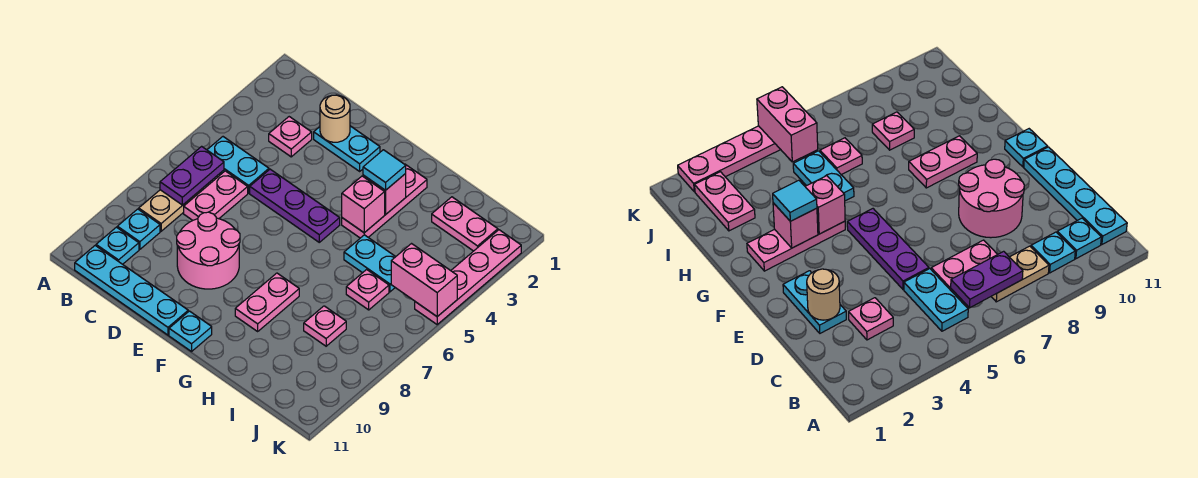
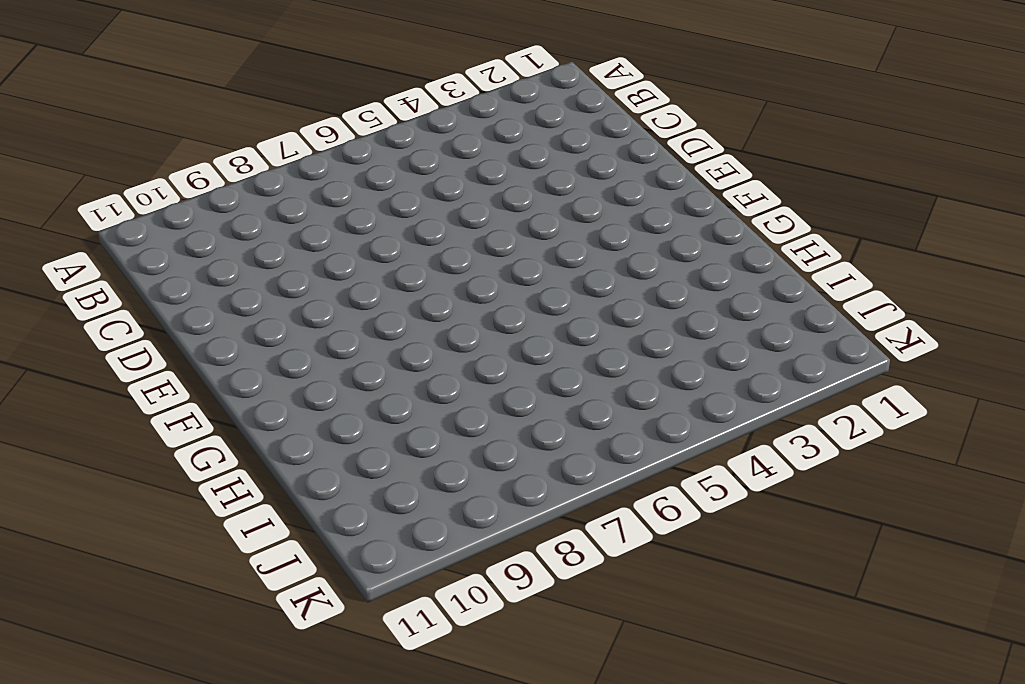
none -> cyan 1x2 plate [207,137,269,193]
none -> tan 1x2 plate [139,188,203,231]
none -> cyan 1x1 plate [117,209,160,249]

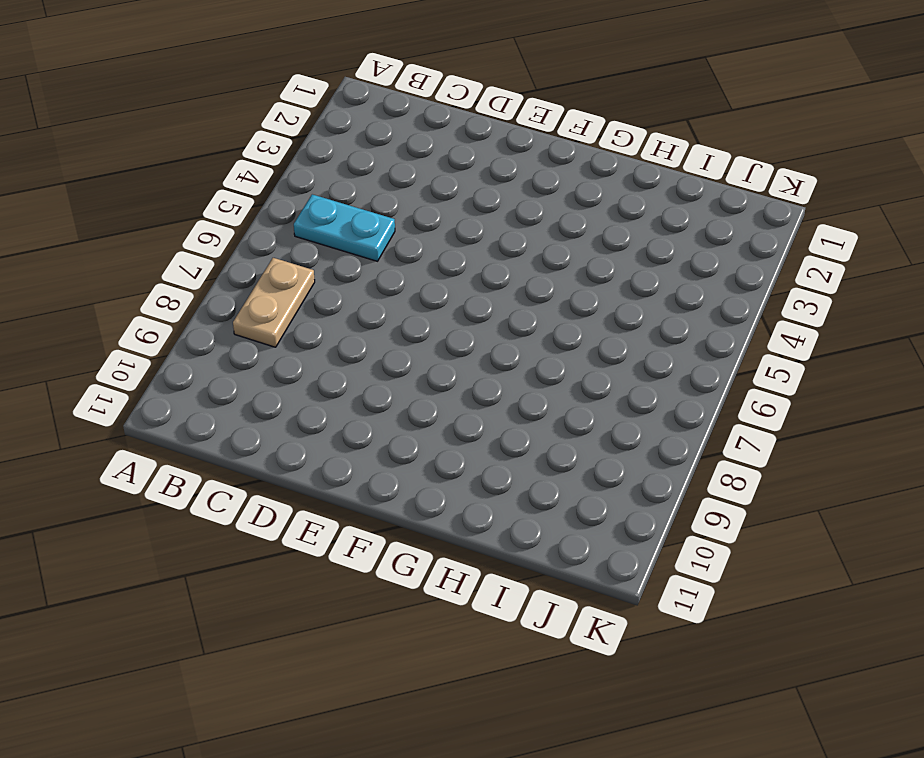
none -> cyan 1x1 plate [117,209,160,249]
none -> cyan 1x1 plate [96,227,139,264]
none -> cyan 1x4 plate [75,246,188,335]

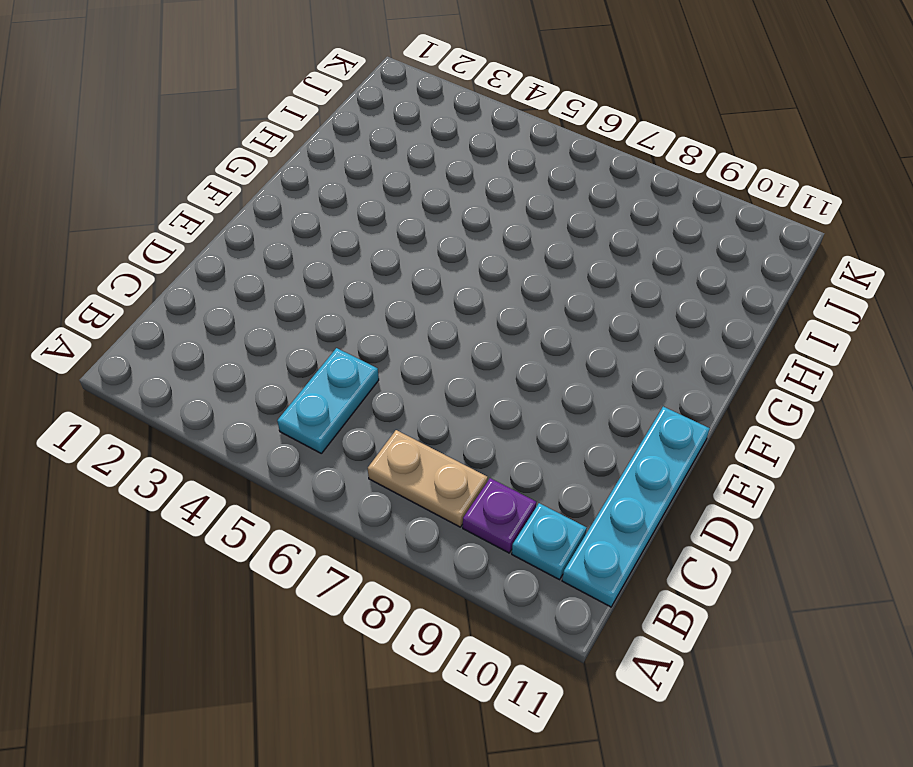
purple 1x1 plate [463,478,536,553] -> cyan 1x1 plate [117,209,160,249]
none -> pink 1x1 plate [269,117,312,157]
none -> pink 1x2 plate [184,171,248,220]
none -> cyan 1x2 plate [314,126,380,171]

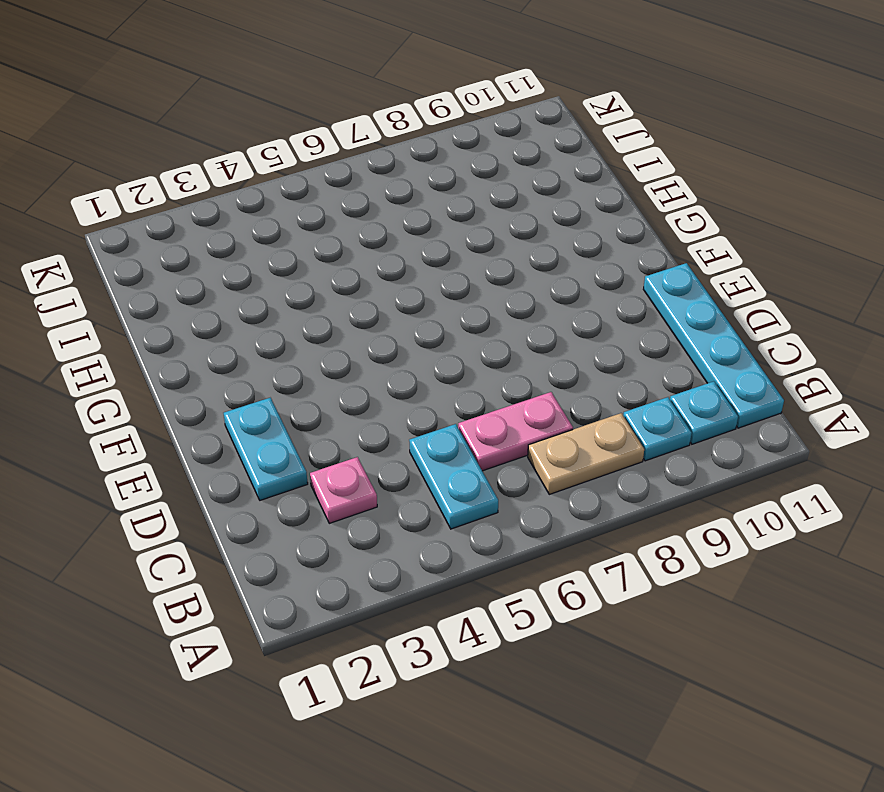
none -> purple 1x3 plate [250,169,340,242]
none -> pink 2x2 round brick [177,212,240,289]
none -> cyan 1x1 plate [169,311,212,352]

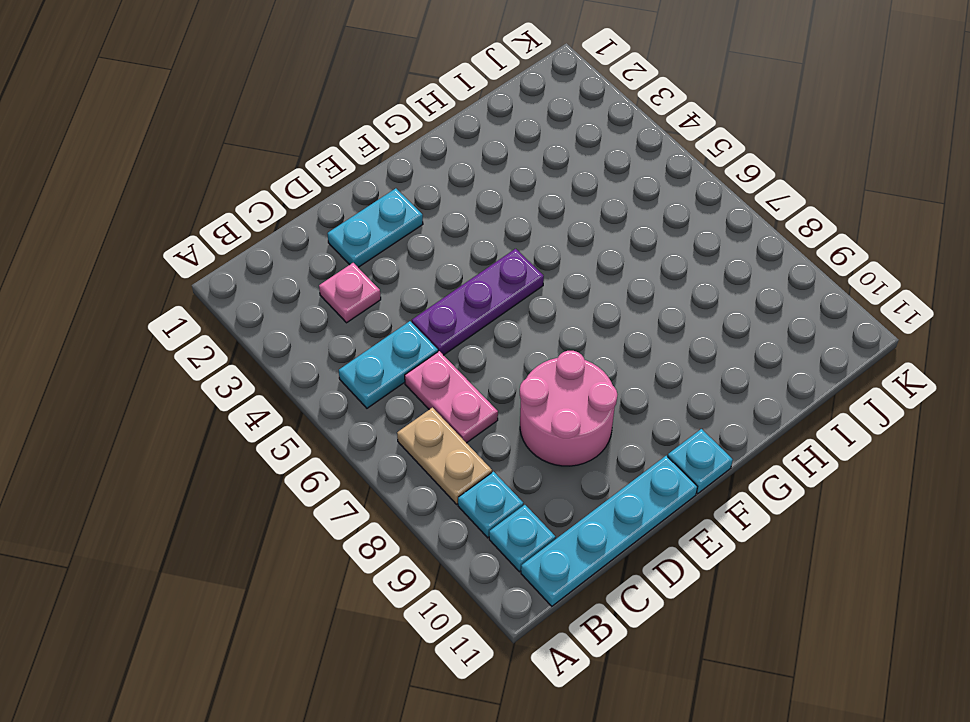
none -> pink 1x3 plate [342,164,427,238]
none -> pink 1x2 plate [235,273,299,331]
none -> cyan 1x2 plate [344,235,396,292]

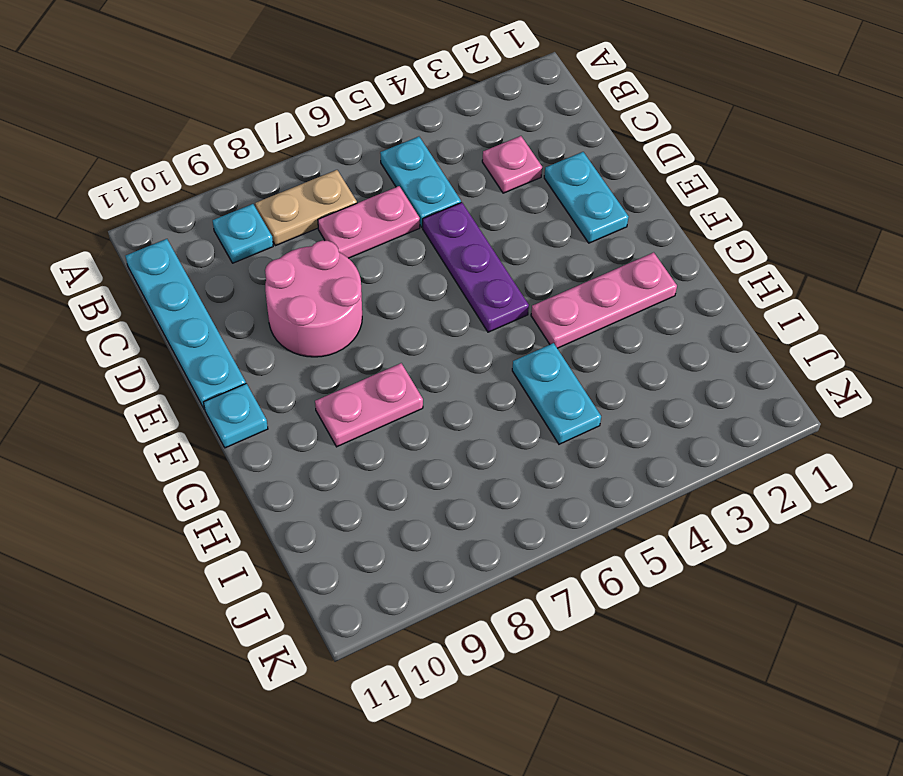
none -> cyan 1x1 plate [96,227,139,264]
none -> pink 1x2 plate [432,197,498,251]
none -> pink 1x1 plate [346,270,389,310]

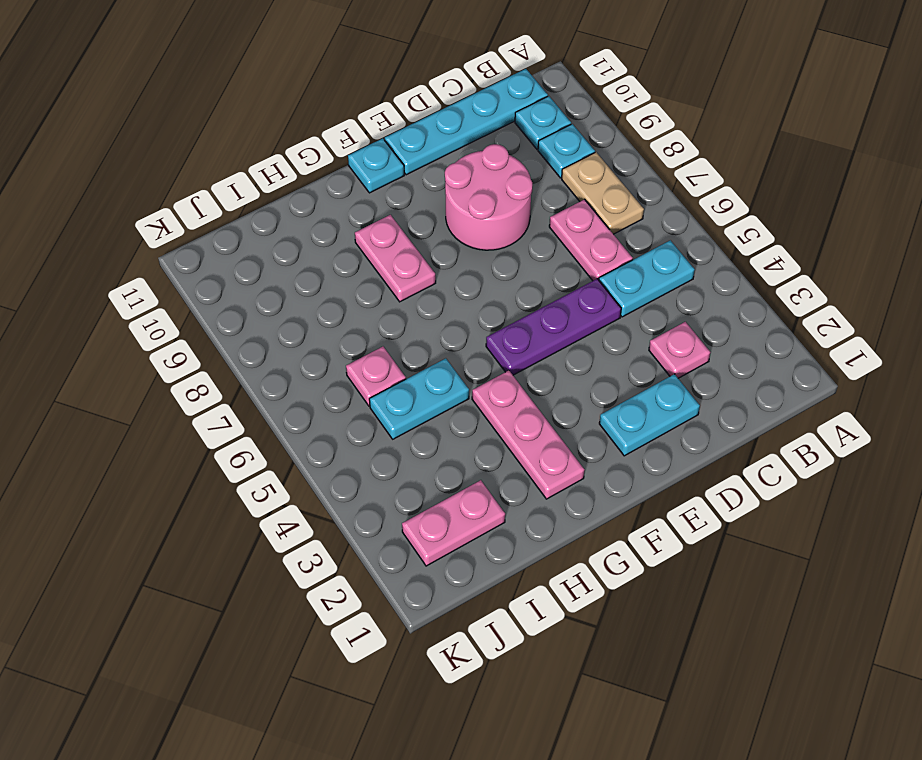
none -> pink 1x1 plate [304,306,346,346]
none -> pink 1x4 plate [415,230,521,324]
none -> purple 1x2 plate [160,146,224,205]

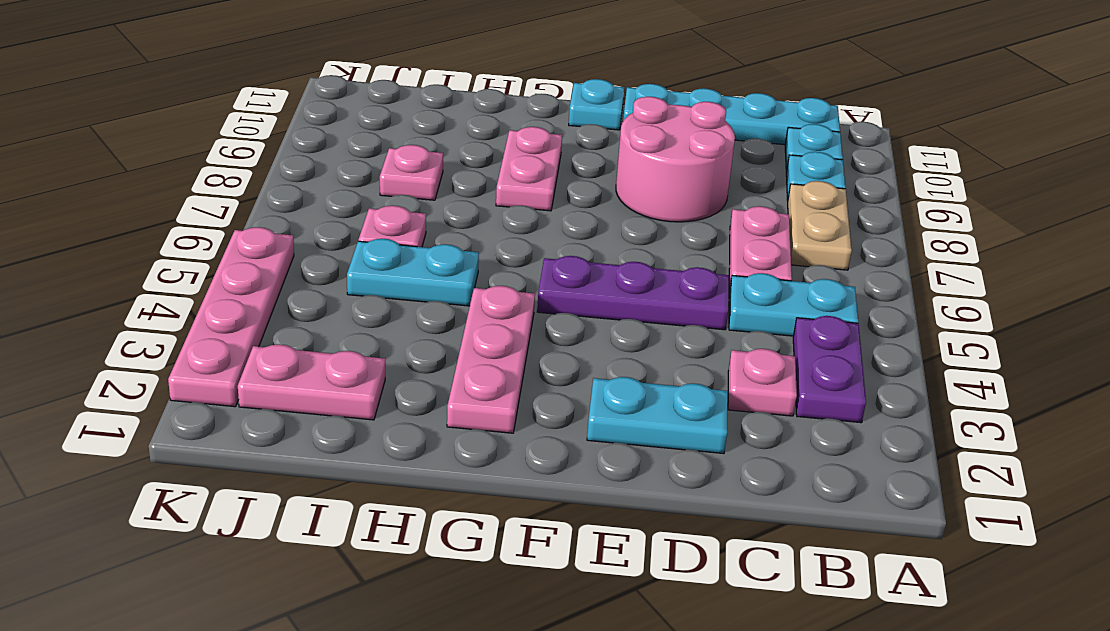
purple 1x2 plate [793,316,866,423] -> purple 1x2 plate moved to [160,146,224,205]
none -> tan 1x1 round brick [320,95,350,142]
none -> pink 1x1 brick [363,174,406,214]
none -> pink 1x1 brick [342,176,385,233]

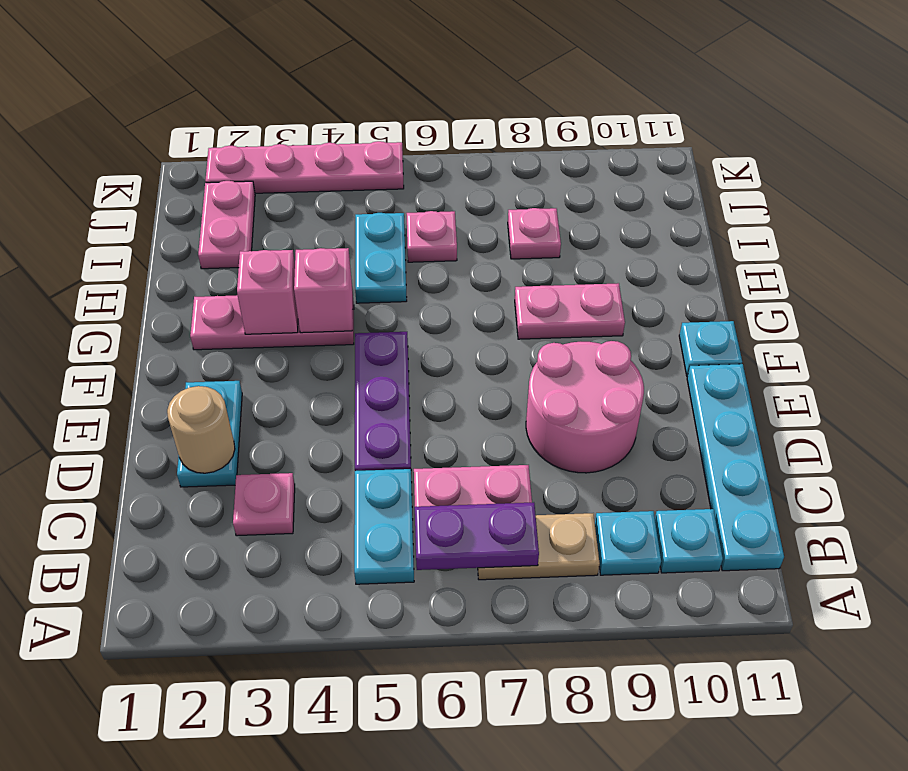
none -> pink 1x2 brick [391,244,457,317]
none -> cyan 1x1 tile [363,150,406,190]

